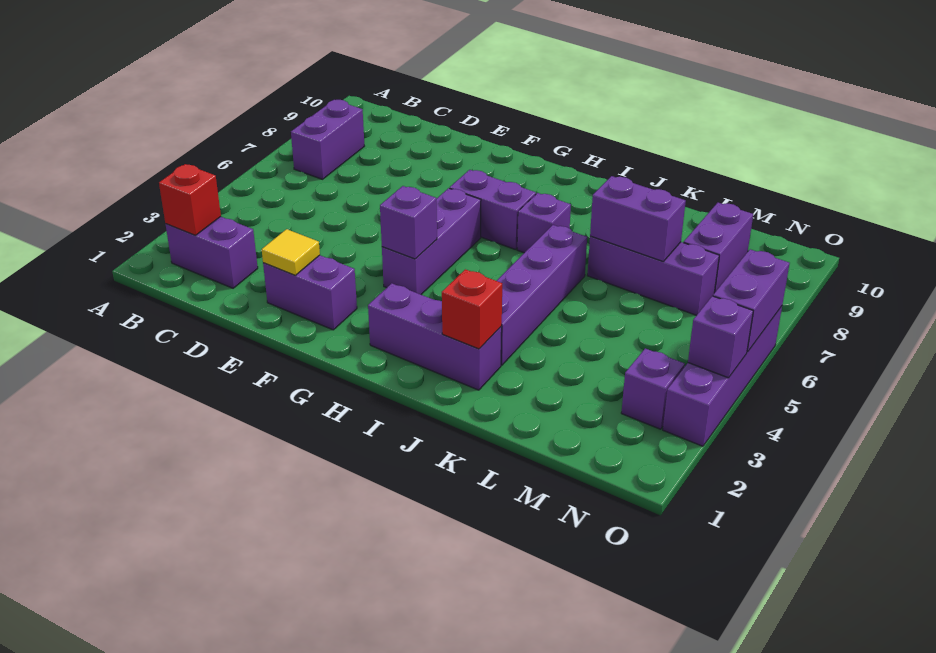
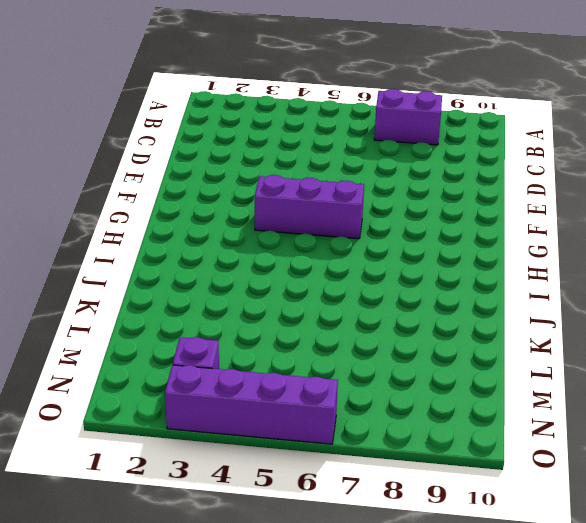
none -> purple 1x2 brick [166,217,258,288]
none -> purple 1x2 brick [263,255,357,330]
none -> purple 1x2 brick [450,170,536,250]

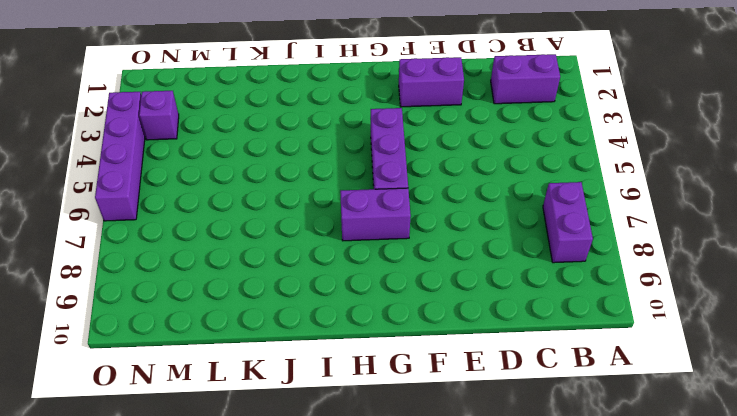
none -> purple 1x3 brick [368,283,502,390]
none -> purple 1x1 brick [517,193,571,253]
none -> purple 1x4 brick [497,225,587,365]

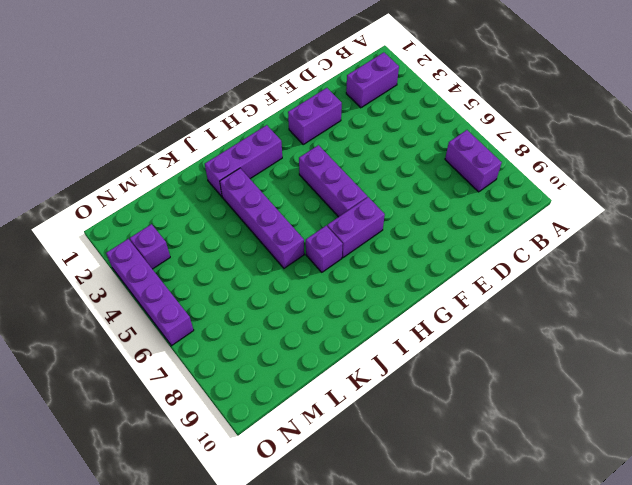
none -> purple 1x3 brick [587,236,719,315]
none -> purple 1x2 brick [684,203,753,293]
none -> red 1x1 brick [159,164,221,235]

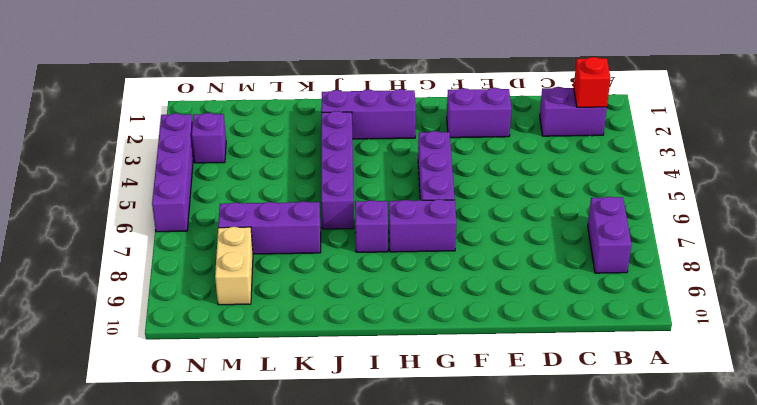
tan 1x2 brick [215,227,253,305] -> purple 1x2 brick [684,203,753,293]
none -> yellow 1x1 tile [262,229,320,275]
none -> purple 1x1 brick [380,186,437,259]
none -> red 1x1 brick [442,269,502,349]

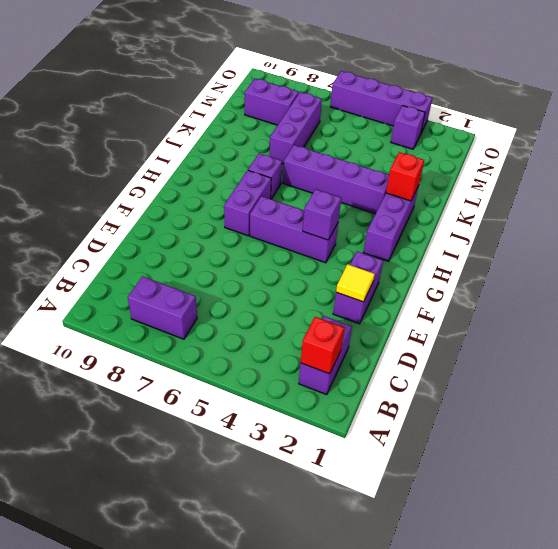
none -> purple 1x2 brick [590,176,686,261]
none -> purple 1x1 brick [688,296,753,378]
none -> purple 1x2 brick [713,249,790,352]

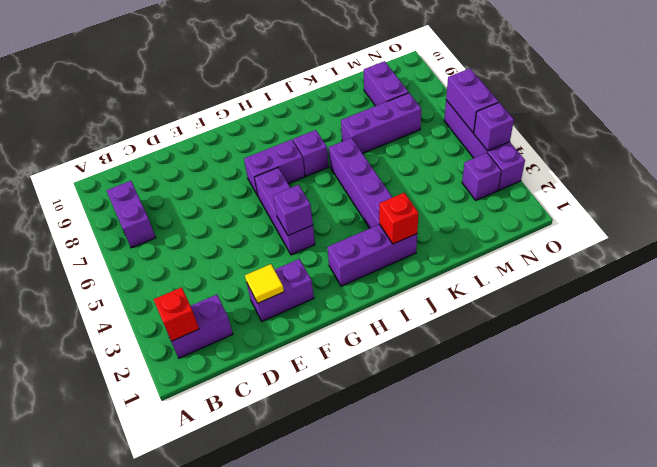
none -> purple 1x2 brick [590,176,686,261]

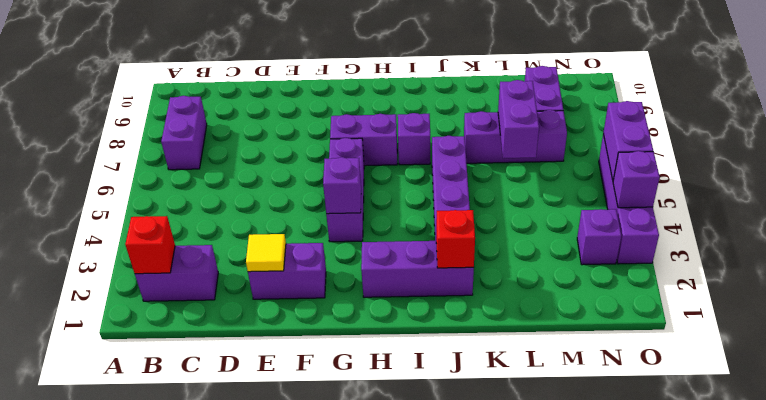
purple 1x2 brick [498,80,539,158] -> purple 1x2 brick turned to [590,176,686,261]

